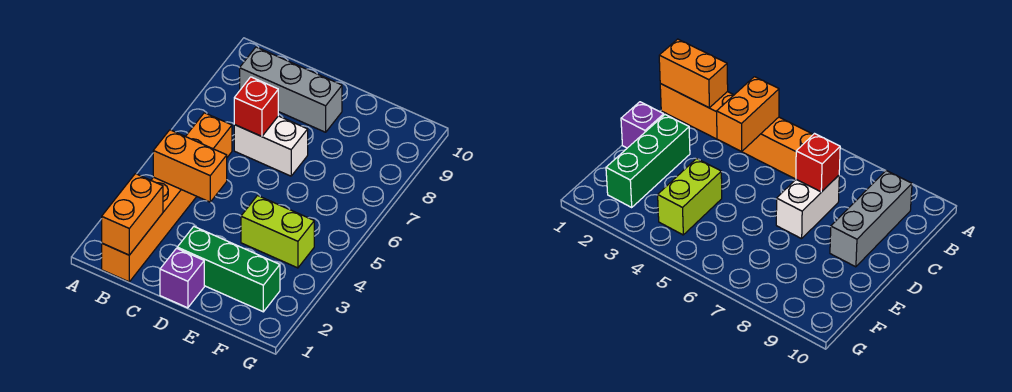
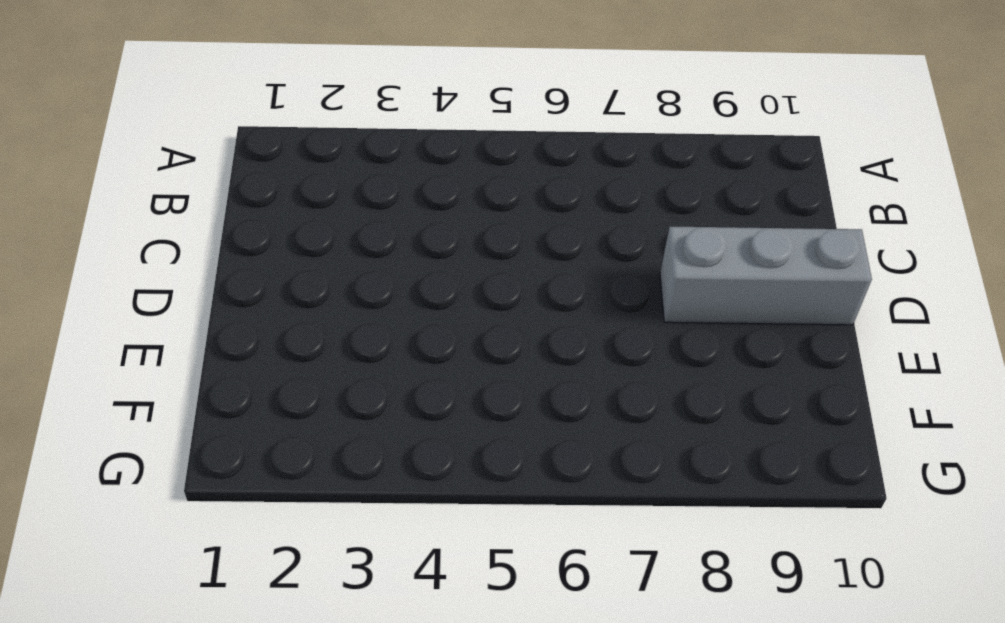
grey 1x3 brick [660,226,872,325] -> grey 1x3 brick turned to [240,47,342,132]
none -> orange 1x6 brick [102,113,232,282]
none -> white 1x2 brick [234,116,308,176]

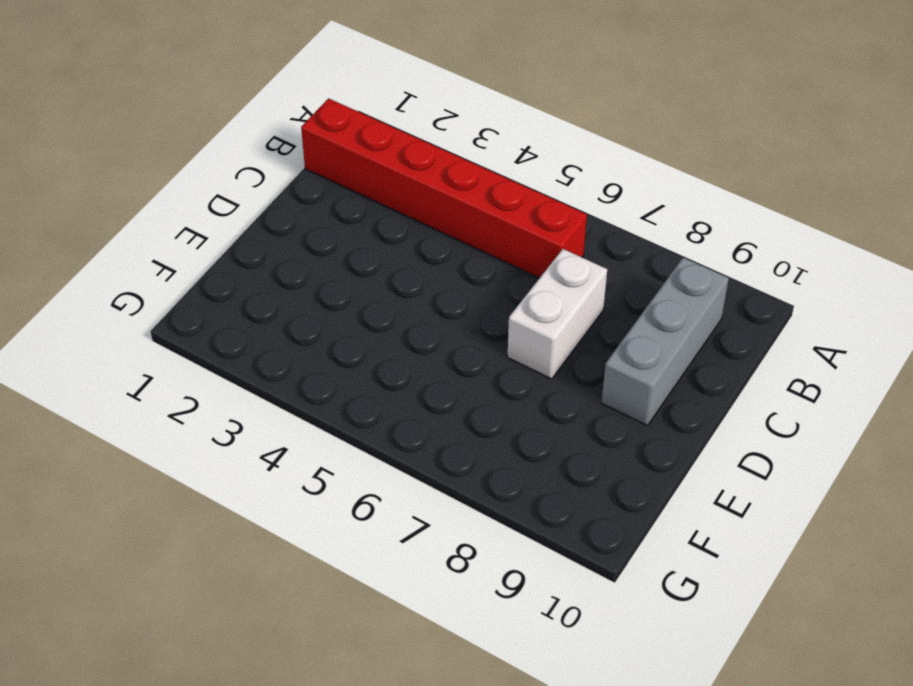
red 1x6 brick [301,99,587,278] -> orange 1x6 brick [102,113,232,282]
none -> purple 1x1 brick [160,248,204,308]
none -> green 1x3 brick [177,227,280,312]

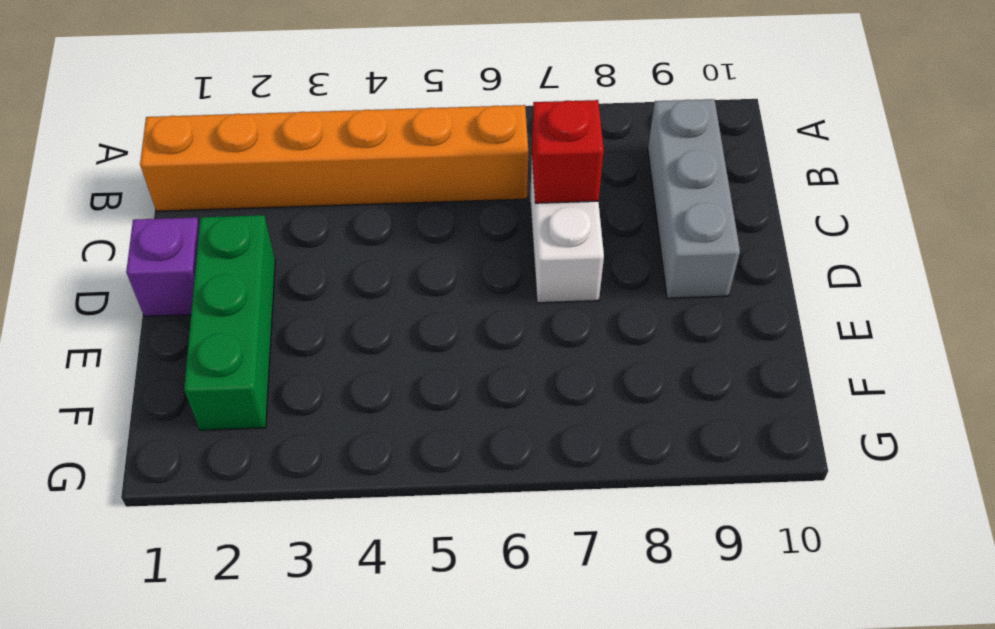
none -> lime 1x2 brick [241,196,314,268]
none -> orange 1x2 brick [102,174,163,255]

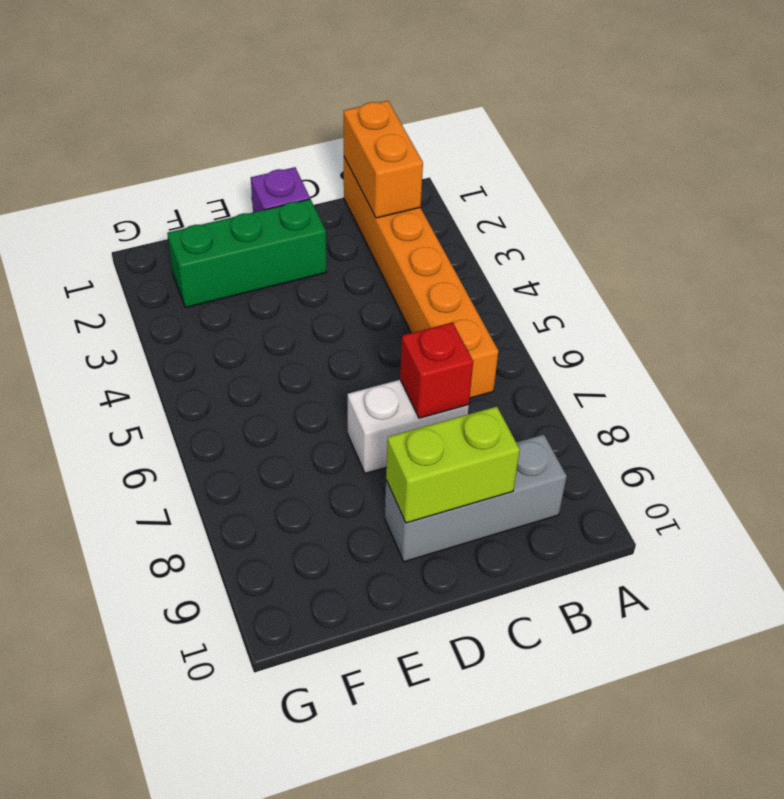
lime 1x2 brick [386,407,520,523] -> lime 1x2 brick moved to [241,196,314,268]
none -> orange 1x2 brick [153,130,227,202]

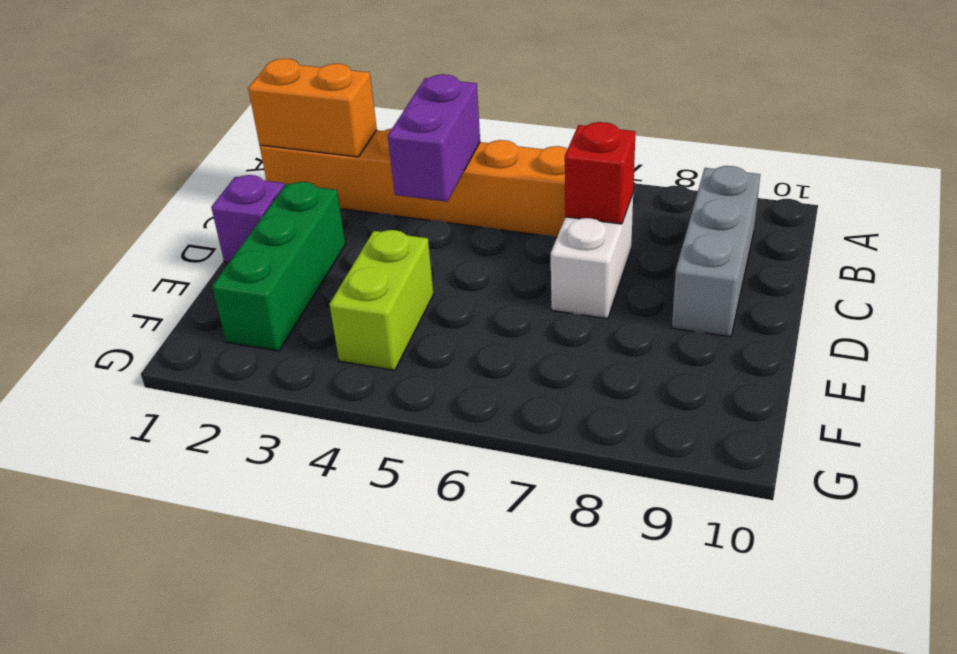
purple 1x2 brick [388,74,480,202] -> orange 1x2 brick [153,130,227,202]

